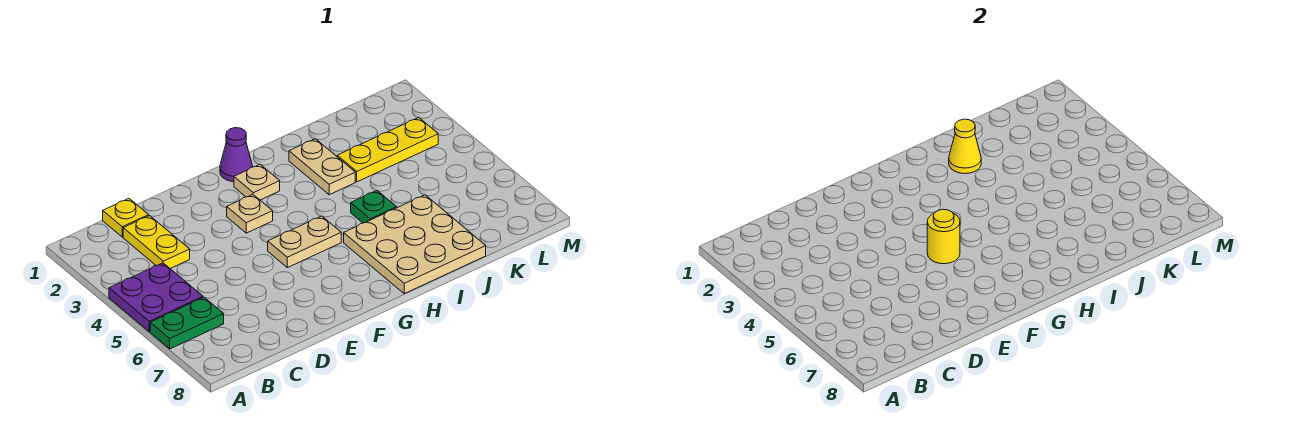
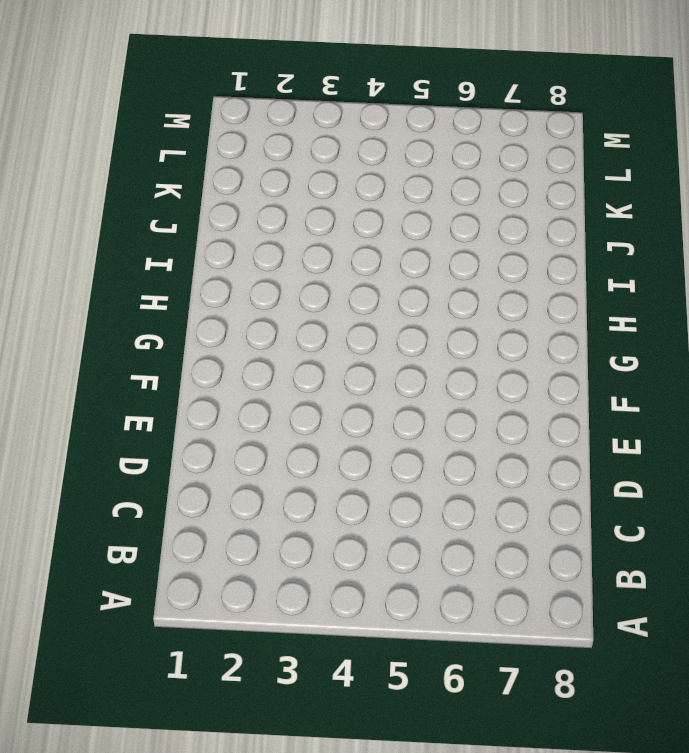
none -> purple 2x2 plate [109,263,203,332]
none -> green 1x2 plate [150,298,224,349]
none -> yellow 1x1 plate [103,199,149,237]

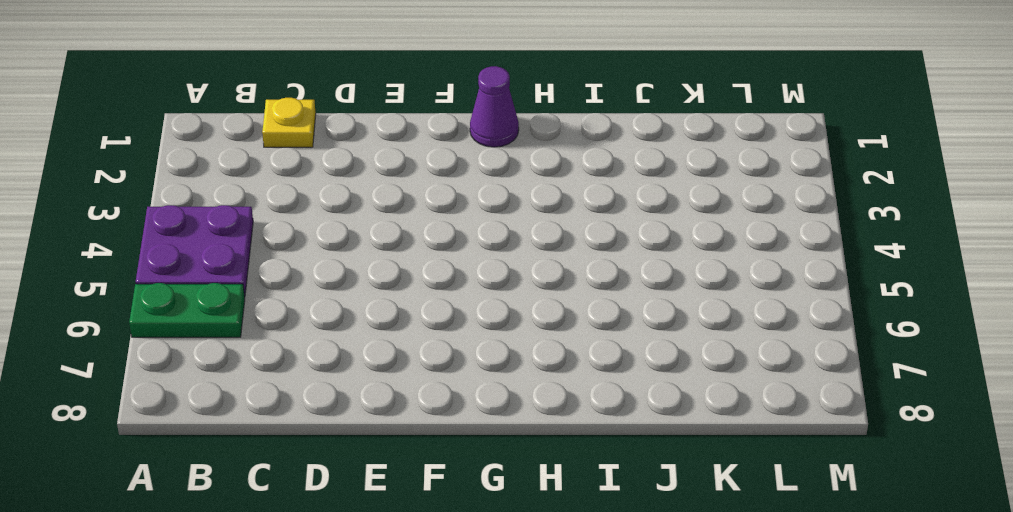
none -> yellow 1x2 plate [123,216,190,268]
none -> tan 1x1 plate [227,195,273,233]
none -> tan 1x2 plate [268,216,341,268]

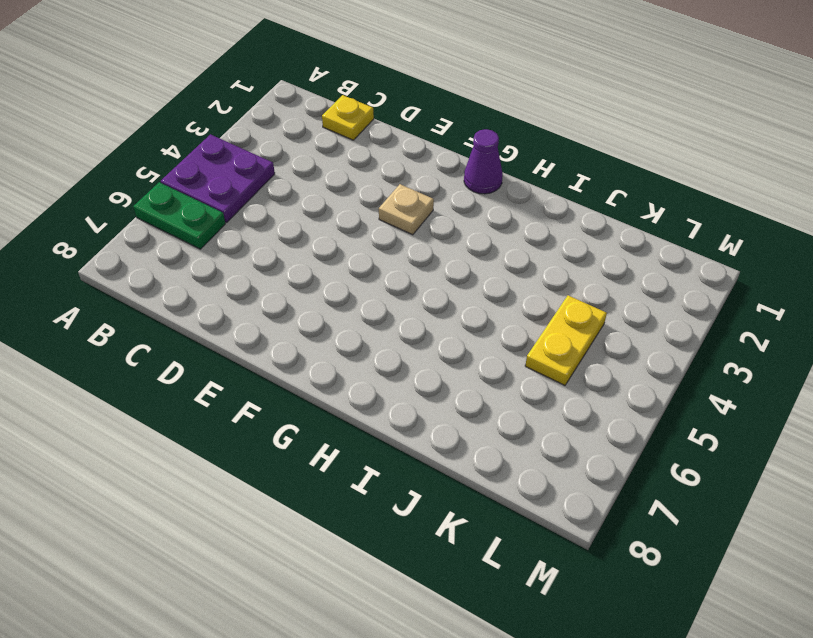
yellow 1x2 plate [525,295,607,385] -> yellow 1x2 plate moved to [123,216,190,268]
none -> tan 1x2 plate [268,216,341,268]
none -> tan 1x1 plate [234,165,280,200]
none -> tan 3x3 plate [344,195,486,294]

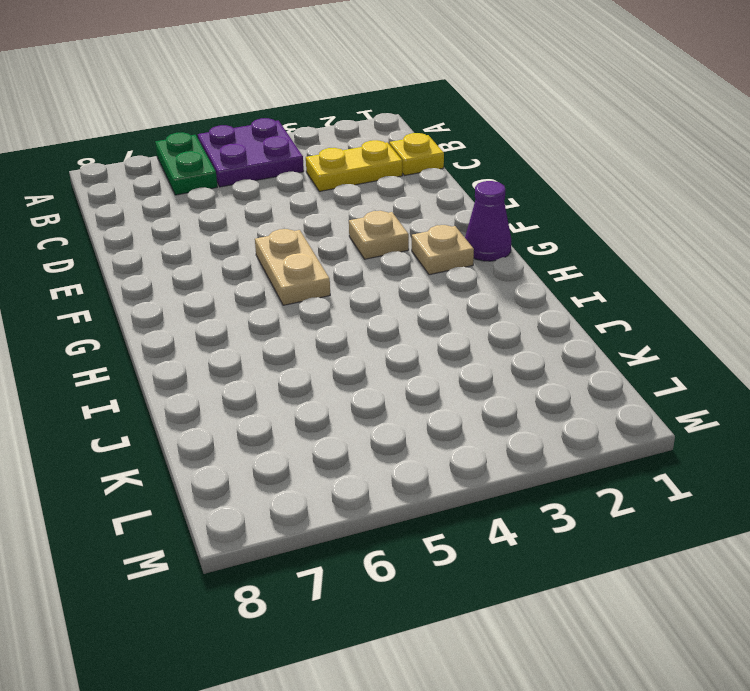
none -> tan 3x3 plate [344,195,486,294]
none -> tan 1x2 plate [289,139,355,195]
none -> green 1x1 plate [351,191,397,223]

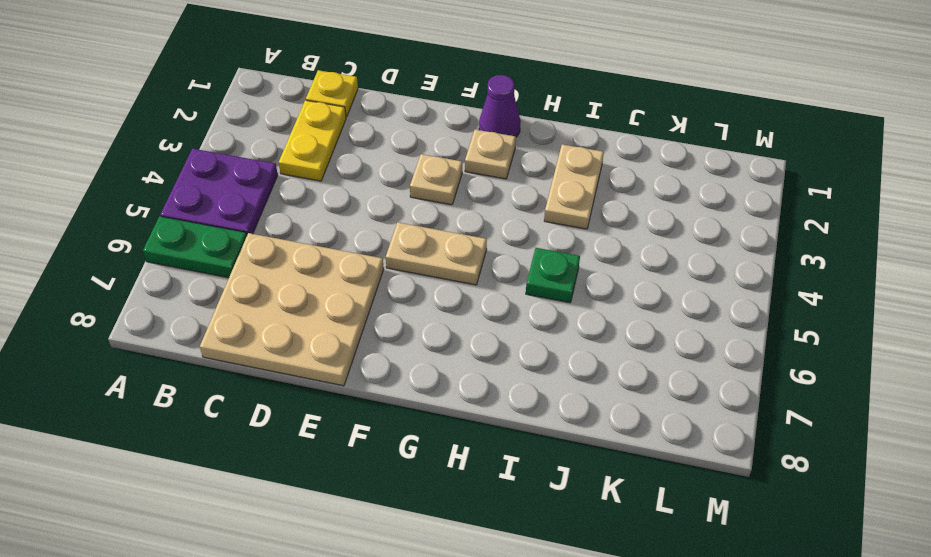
tan 3x3 plate [200,233,384,386] -> tan 3x3 plate moved to [344,195,486,294]
none -> yellow 1x3 plate [337,118,438,182]
none -> yellow 1x1 round brick [927,209,960,264]
none -> yellow 1x1 cone [949,119,981,174]

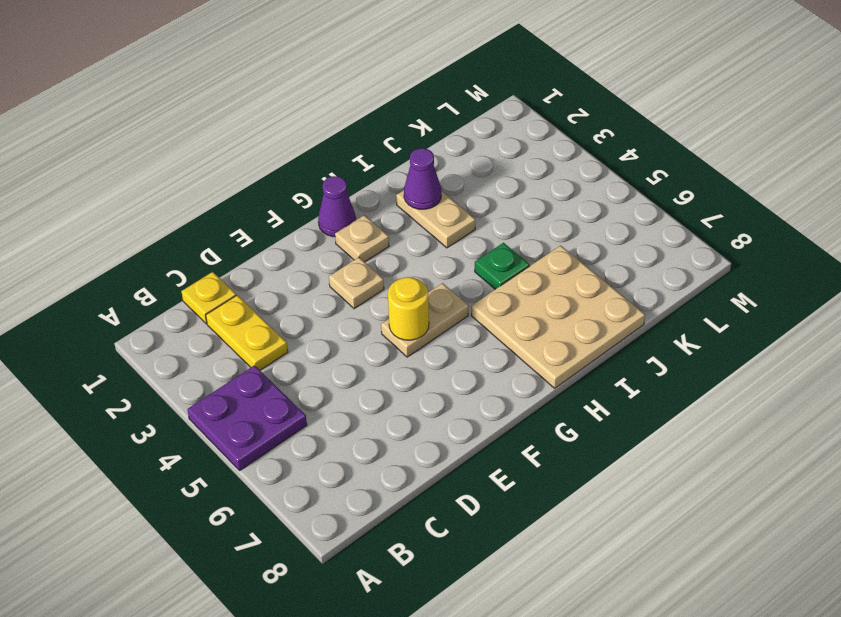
purple 1x1 cone [404,148,441,209] -> yellow 1x1 cone [949,119,981,174]
none -> green 1x2 plate [150,298,224,349]
none -> yellow 1x3 plate [337,118,438,182]

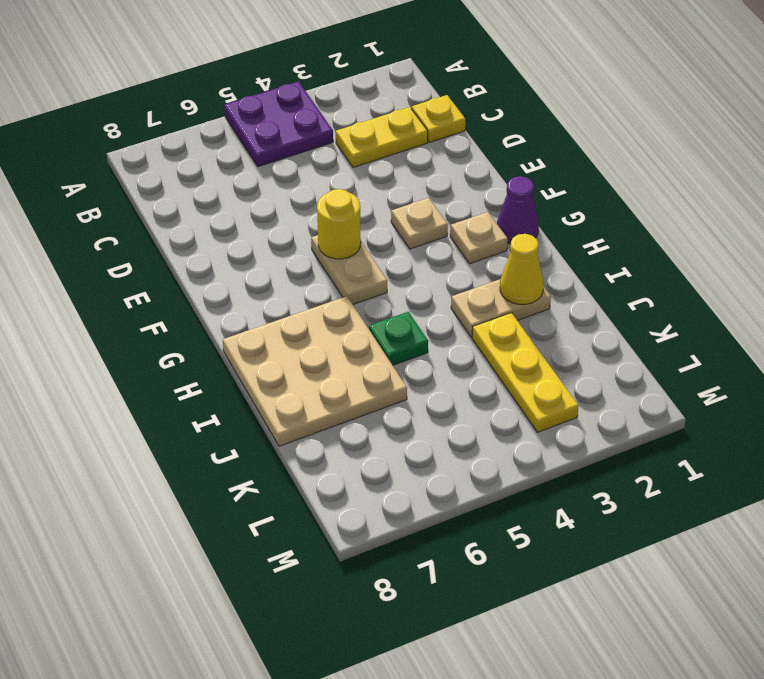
none -> green 1x2 plate [150,298,224,349]

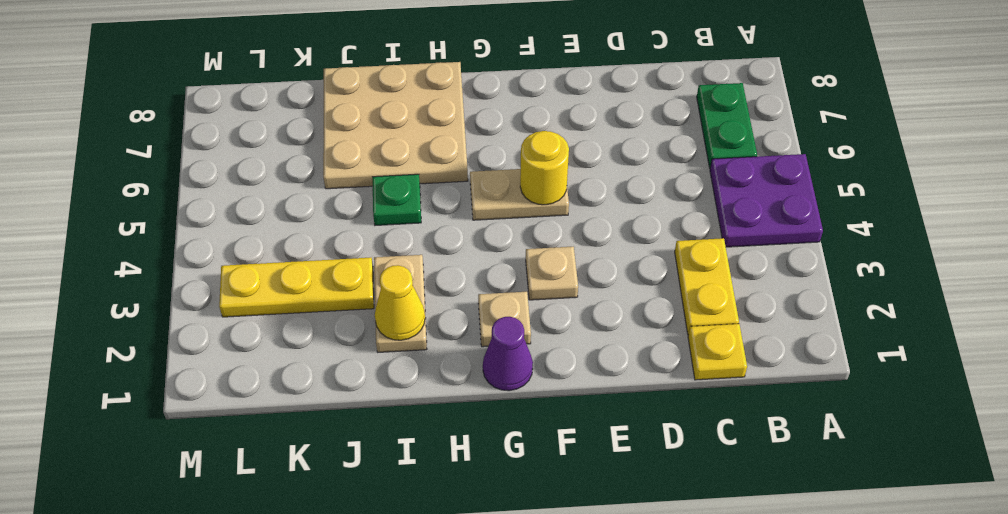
green 1x2 plate [697,83,757,168] -> green 1x2 plate turned to [150,298,224,349]

